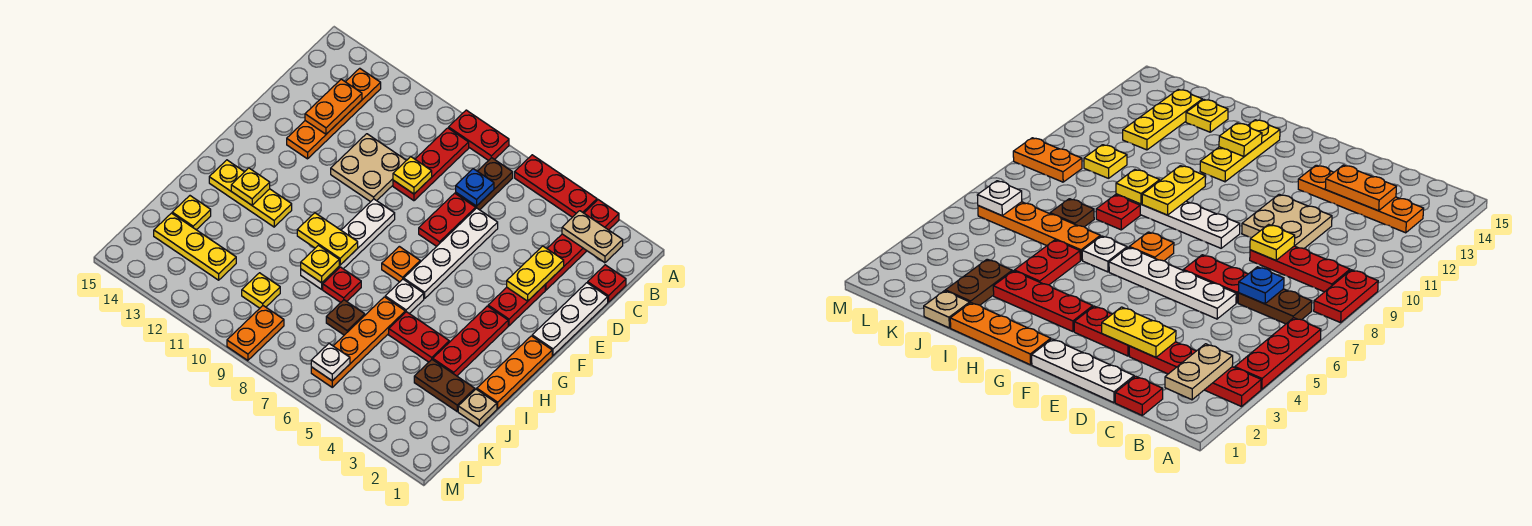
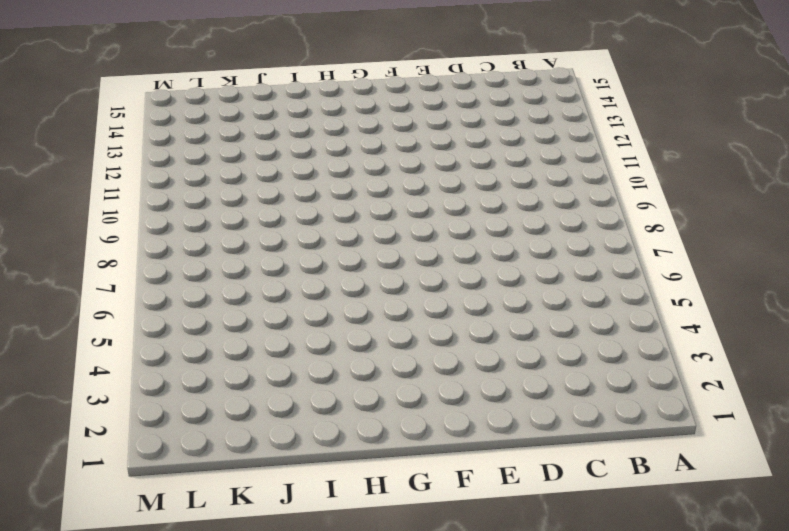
none -> red 1x4 plate [545,200,619,290]
none -> red 1x3 plate [515,155,597,217]
none -> red 1x2 plate [449,110,509,161]
none -> brown 1x2 plate [456,158,513,210]

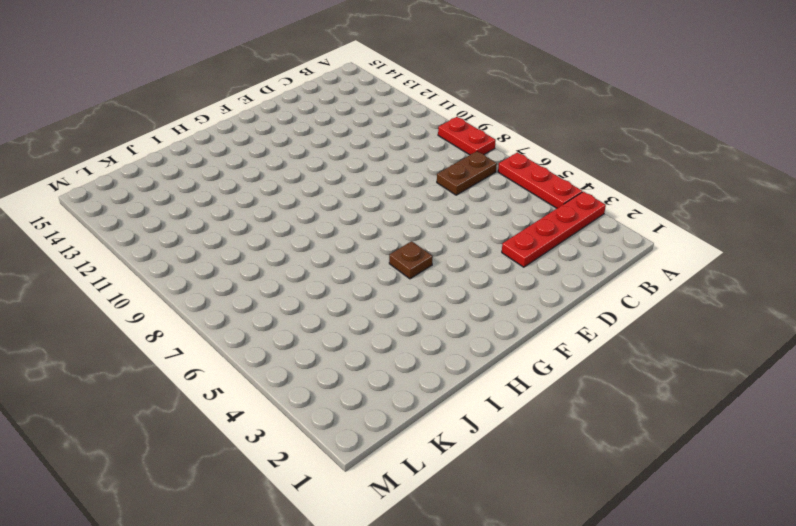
brown 1x1 plate [389,241,433,279] -> brown 1x1 plate moved to [326,300,365,335]
none -> red 1x3 plate [393,128,469,201]
none -> orange 1x4 plate [287,68,381,159]
none -> red 1x1 plate [588,265,626,302]
none -> white 1x3 plate [532,283,608,355]

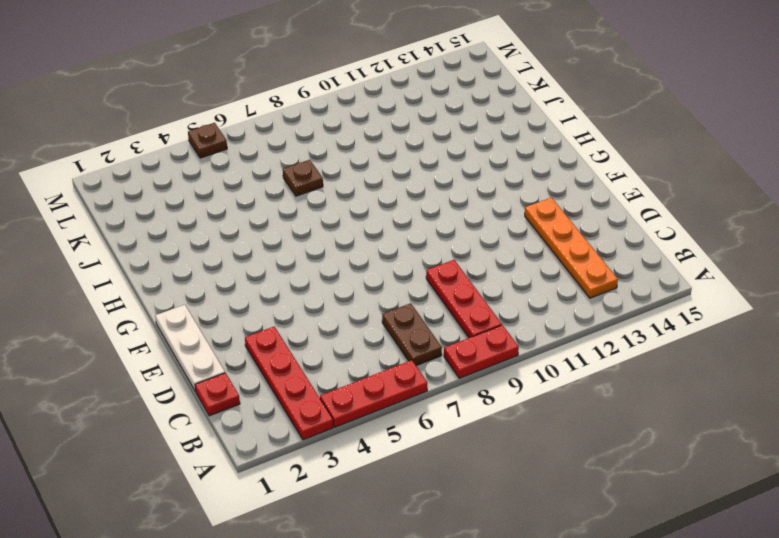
brown 1x1 plate [188,123,227,158] -> none
none -> white 1x4 plate [404,208,498,299]
none -> red 1x2 plate [419,193,476,246]
none -> tan 2x2 plate [331,134,406,202]
none -> red 1x2 plate [488,285,545,326]

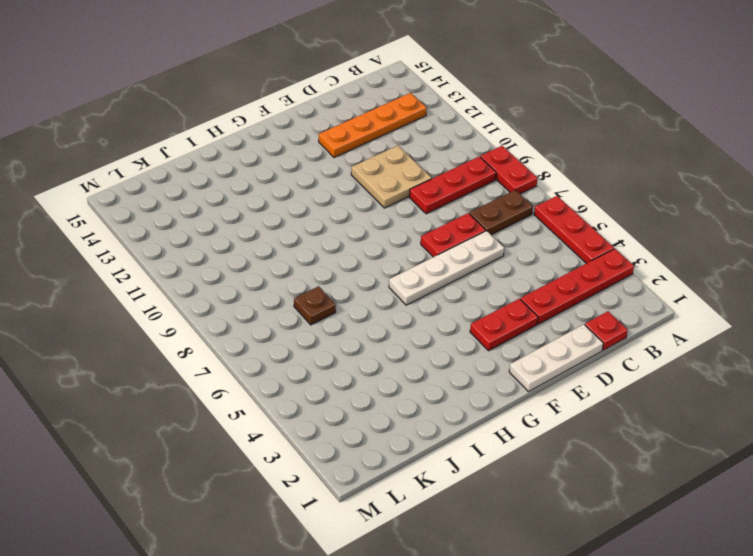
none -> white 1x4 plate [301,199,395,289]
none -> orange 1x3 plate [477,336,552,409]
none -> red 1x3 plate [433,306,508,376]
none -> orange 1x1 plate [382,246,420,282]

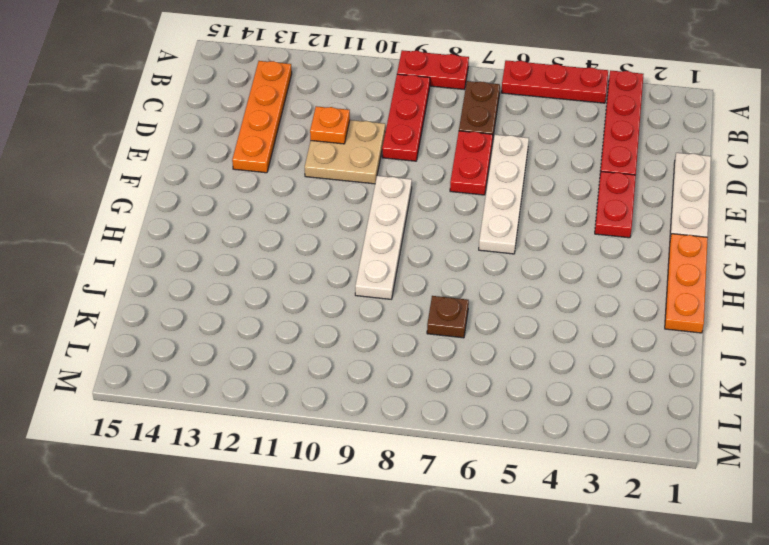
orange 1x1 plate [310,106,350,144] -> orange 1x1 plate moved to [382,246,420,282]
none -> red 1x1 plate [588,265,626,302]
none -> red 1x3 plate [433,306,508,376]
none -> white 1x1 plate [385,279,424,313]
none -> yellow 1x3 plate [209,160,292,227]

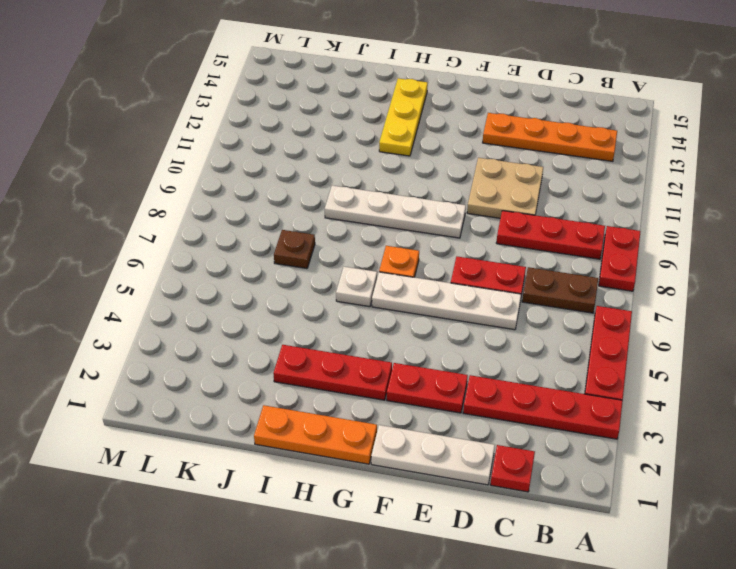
none -> red 1x2 plate [389,312,449,362]
none -> orange 1x4 plate [311,297,405,387]
none -> red 1x1 plate [323,267,361,302]
none -> tan 1x1 plate [458,389,497,426]

